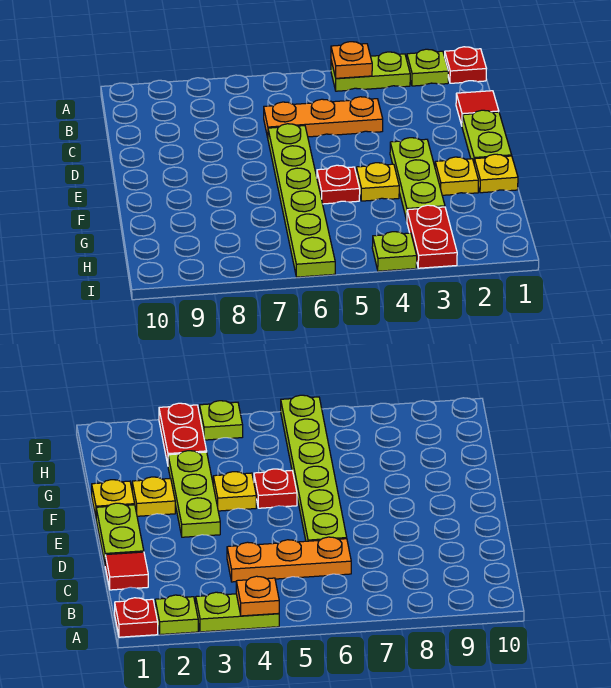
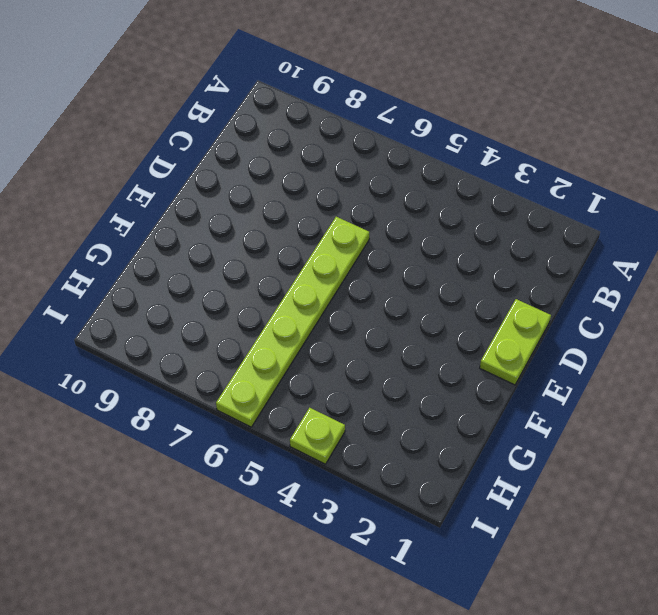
none -> red 1x1 plate [445,47,486,83]
none -> lime 1x1 plate [407,49,448,86]
none -> lime 1x2 plate [331,52,410,91]

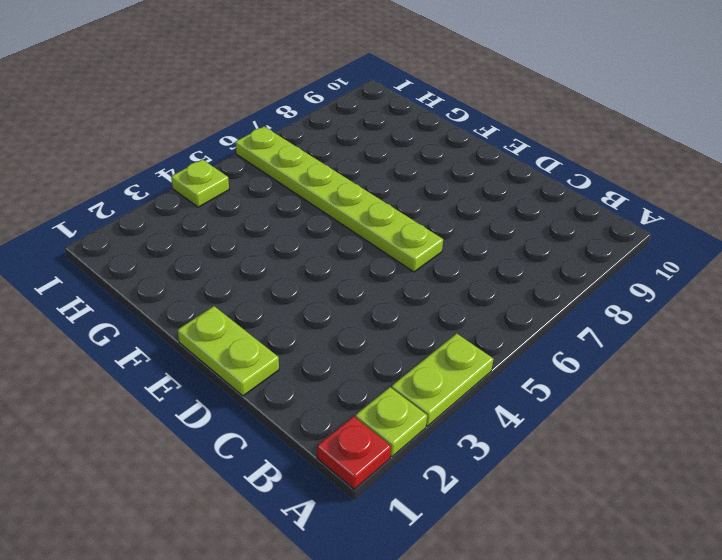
none -> red 1x1 tile [456,91,499,125]
none -> orange 1x3 plate [264,97,383,138]
none -> lime 1x3 plate [390,138,445,220]

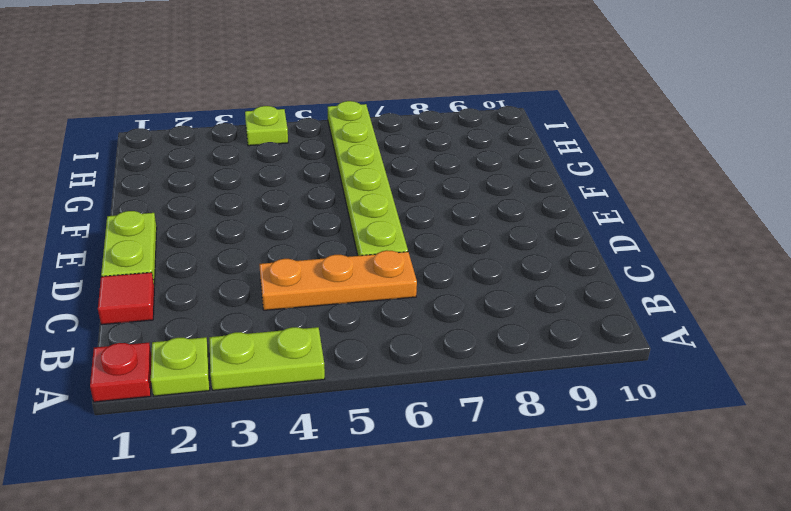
none -> lime 1x3 plate [390,138,445,220]
none -> yellow 1x1 plate [474,154,518,193]
none -> yellow 1x1 plate [435,157,479,195]

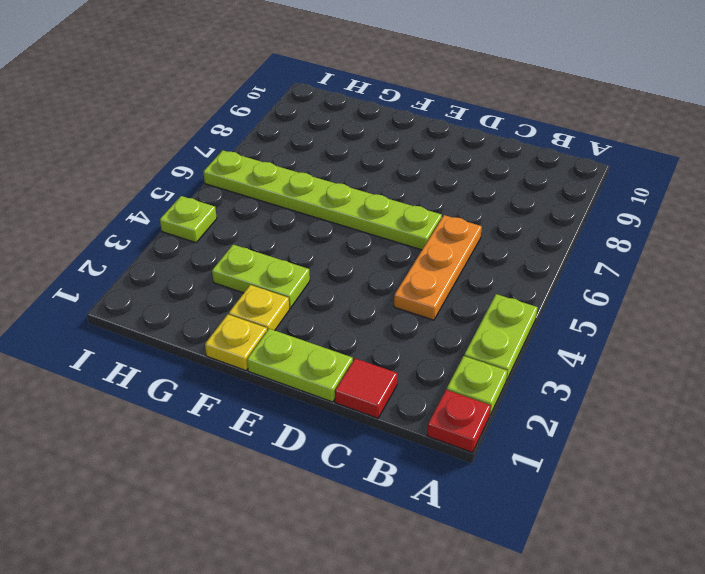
lime 1x2 plate [212,245,310,308] -> lime 1x3 plate [390,138,445,220]
none -> yellow 1x1 plate [356,163,399,201]
none -> red 1x1 plate [317,165,360,204]
none -> red 1x2 plate [407,205,457,268]

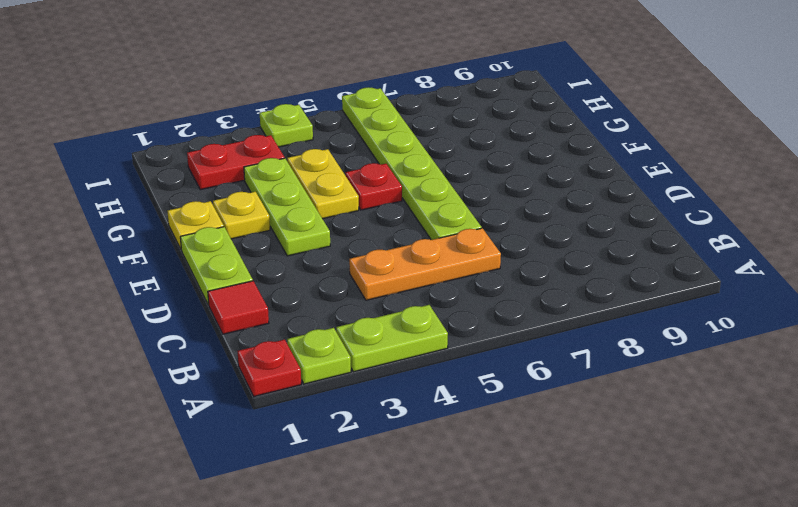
yellow 1x2 plate [287,149,359,219] -> yellow 1x1 plate [356,163,399,201]
red 1x2 plate [187,135,285,190] -> red 1x2 plate turned to [407,205,457,268]
none -> orange 1x1 plate [331,42,372,78]

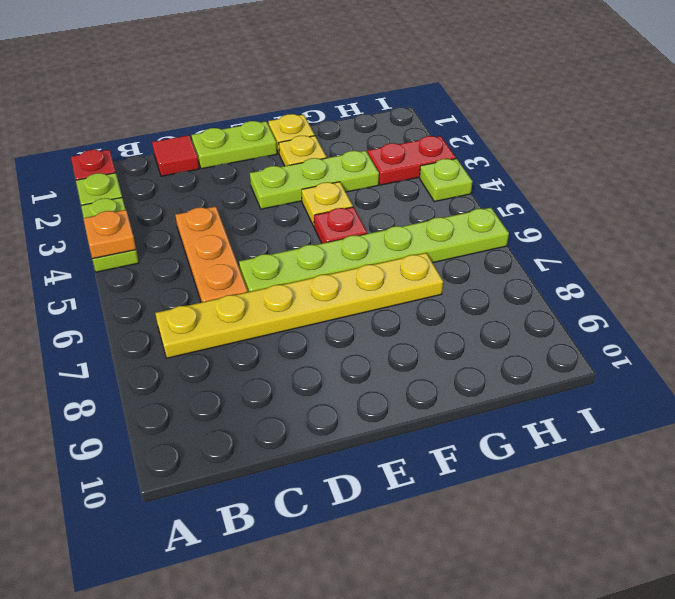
yellow 1x6 plate [155,253,443,358] -> none

